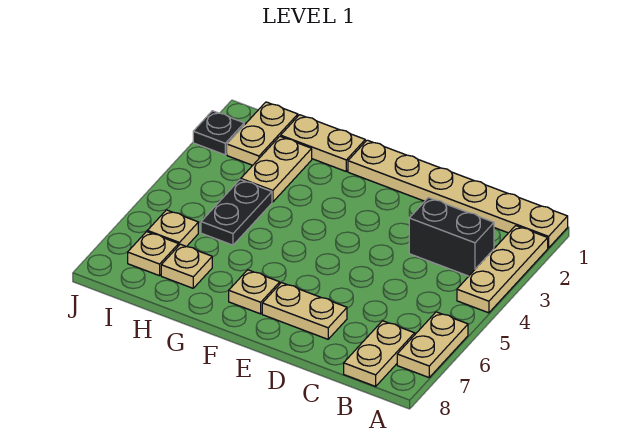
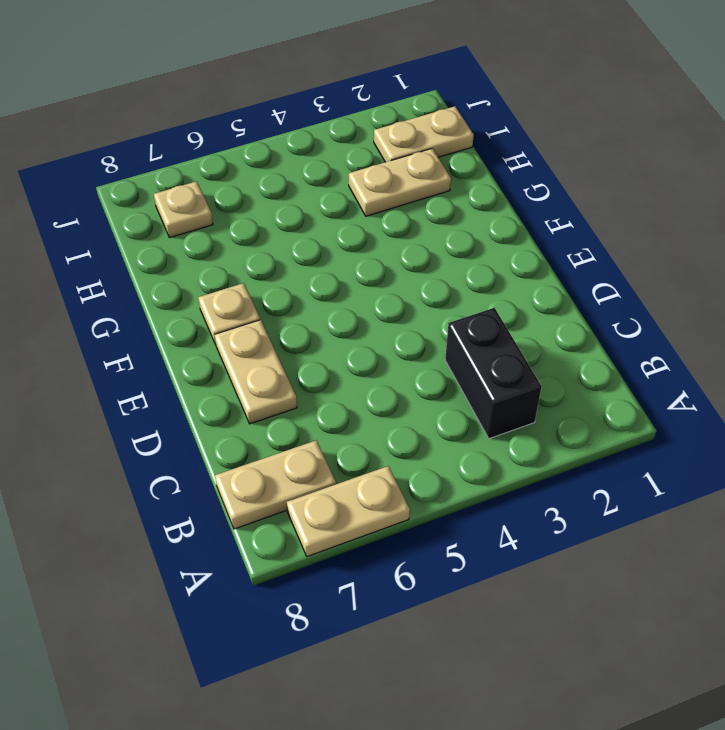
none -> tan 1x6 plate [348,140,568,248]
none -> tan 1x3 plate [457,226,548,313]
none -> tan 1x2 plate [281,115,365,171]

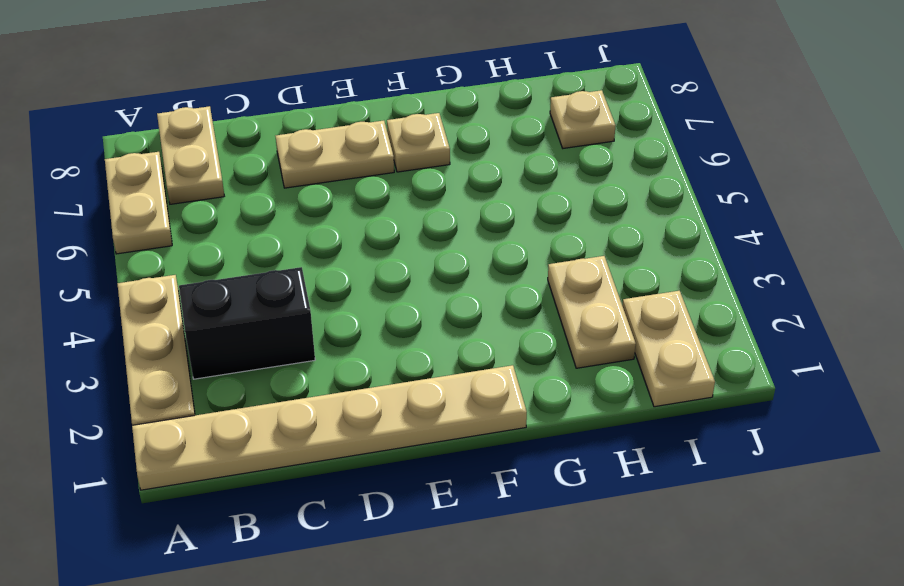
none -> tan 1x2 plate [281,115,365,171]
none -> black 1x2 plate [201,180,272,245]
none -> tan 1x1 plate [161,244,212,288]

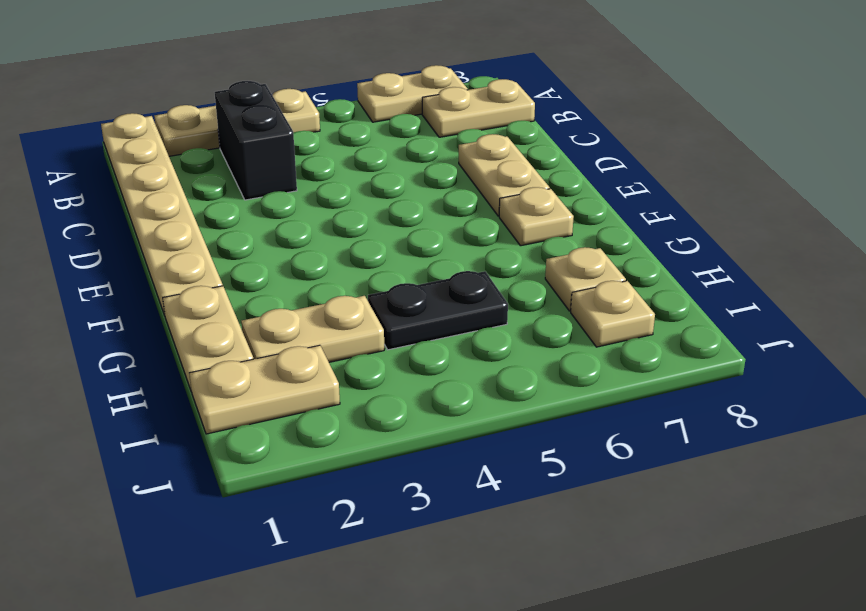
none -> tan 1x1 plate [147,210,198,247]
none -> black 1x1 plate [193,111,244,155]

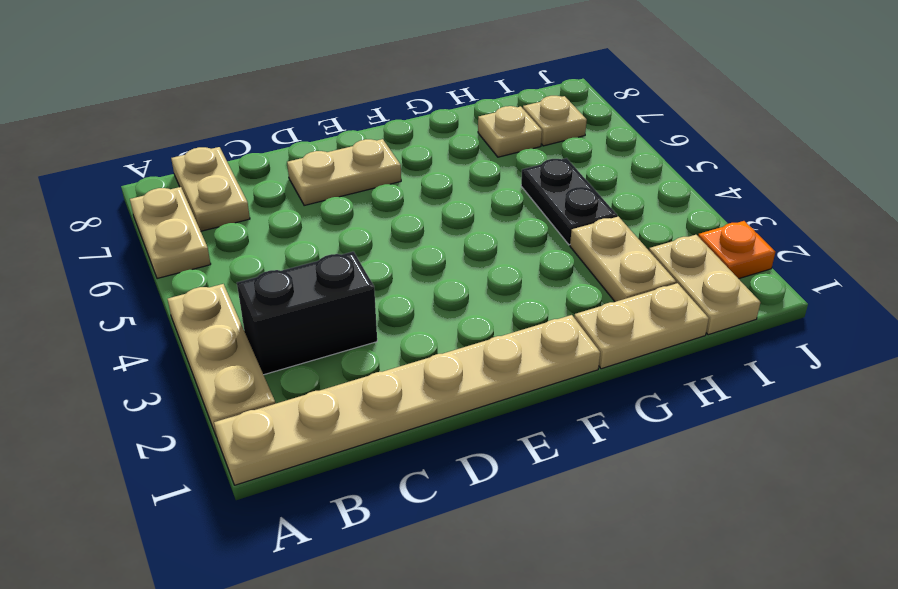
orange 1x1 plate [698,221,775,279] -> black 1x1 plate [193,111,244,155]
none -> tan 1x1 plate [229,270,280,314]
none -> tan 1x1 plate [147,210,198,247]

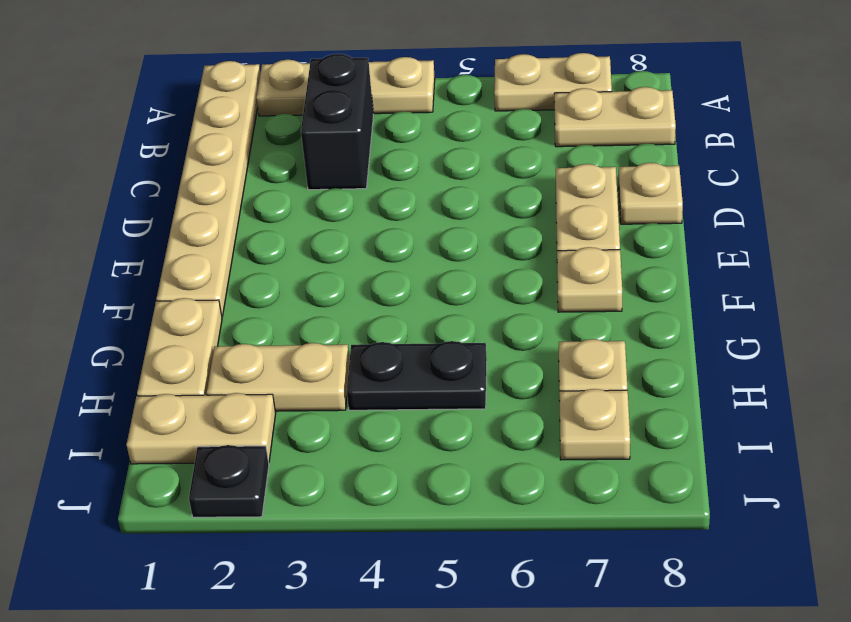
tan 1x1 plate [619,163,683,224] -> tan 1x1 plate moved to [147,210,198,247]

